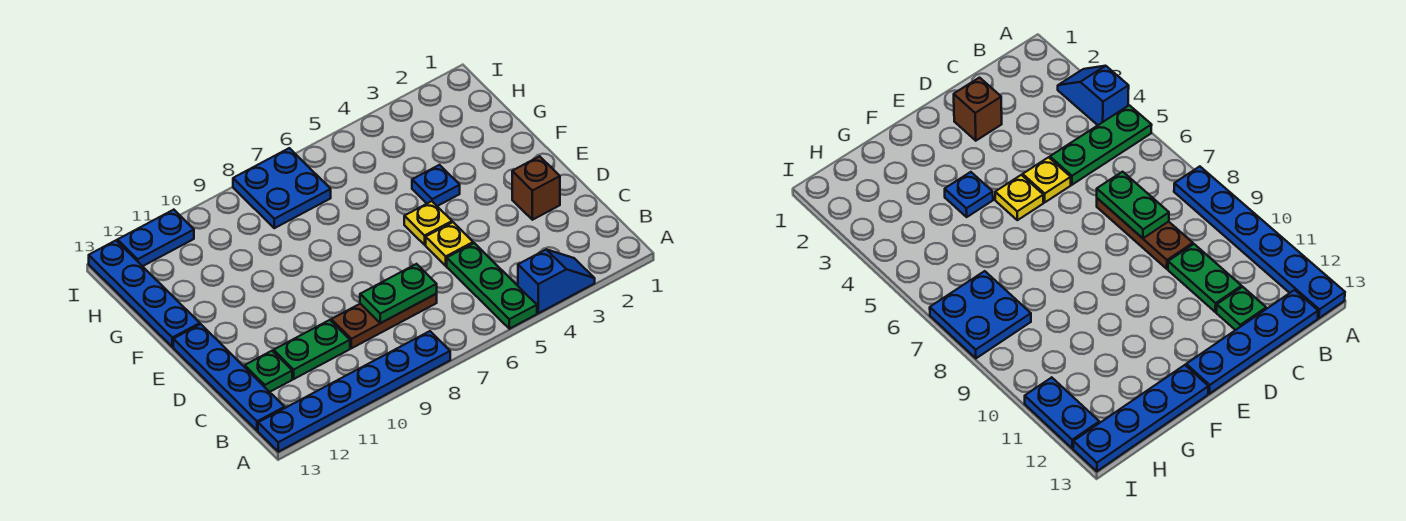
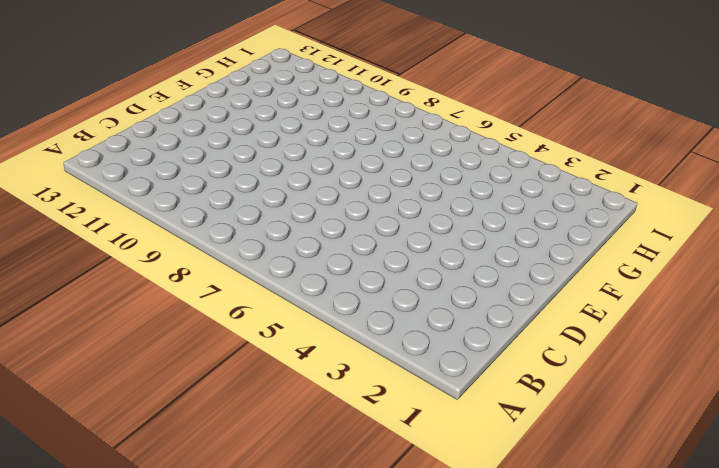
none -> blue 1x2 slope [518,250,595,313]
none -> green 1x3 plate [447,243,537,329]
none -> blue 1x6 plate [258,331,450,452]

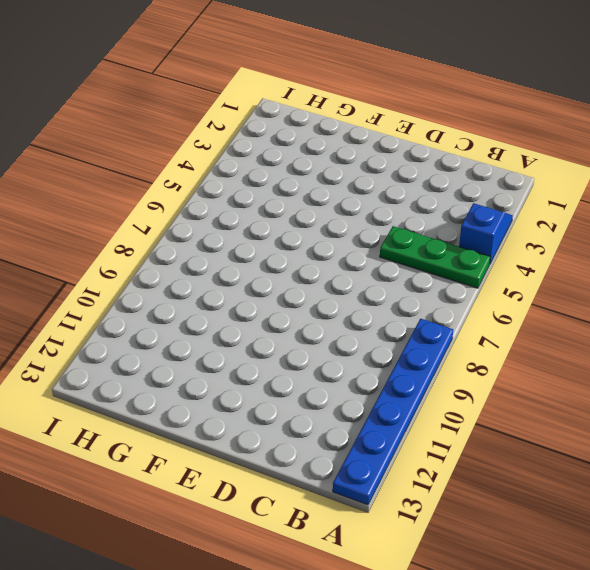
none -> blue 1x4 plate [173,324,285,431]
none -> brown 1x3 plate [331,294,437,348]
none -> green 1x2 plate [274,320,350,379]

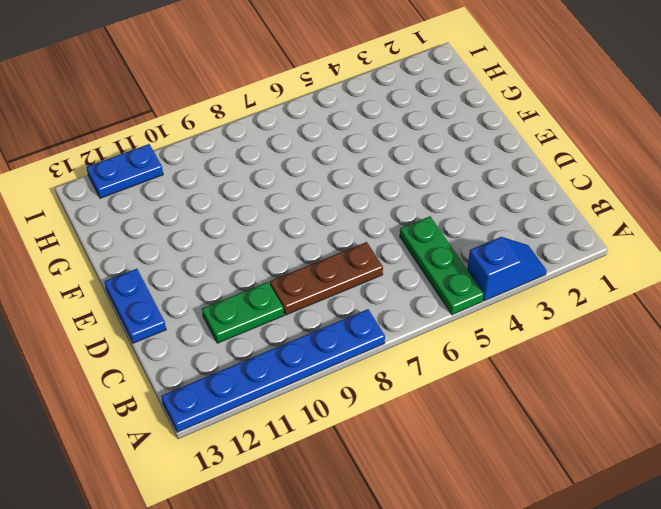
blue 1x2 plate [104,269,166,343] -> blue 1x4 plate [173,324,285,431]
none -> green 1x1 plate [245,351,292,392]
none -> brown 1x1 brick [512,156,560,220]
none -> yellow 1x1 plate [426,222,473,266]

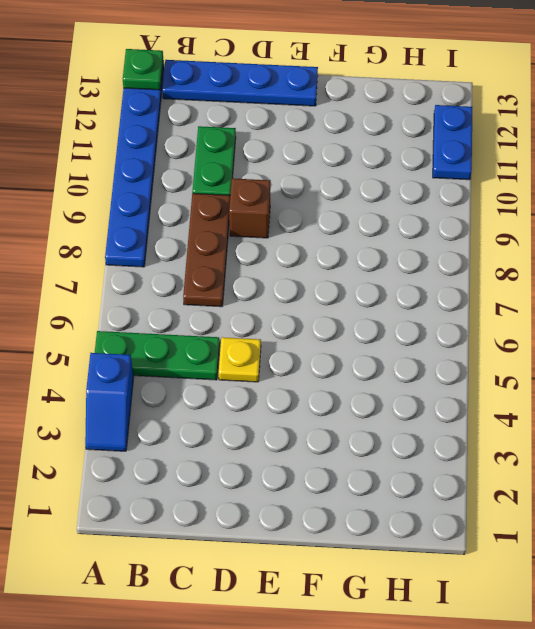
green 1x1 plate [123,49,163,90] -> green 1x1 plate moved to [245,351,292,392]
brown 1x1 brick [229,178,270,238] -> brown 1x1 brick moved to [512,156,560,220]
none -> yellow 1x1 plate [404,201,452,245]
none -> blue 1x1 plate [412,165,460,206]
none -> blue 1x4 plate [89,241,200,347]

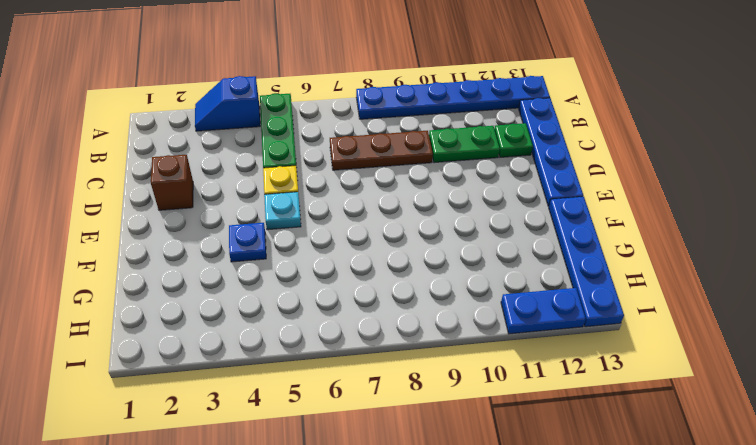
cyan 1x1 plate [264,192,301,230] -> yellow 1x1 plate [404,201,452,245]
none -> blue 2x2 plate [233,148,331,228]
none -> green 1x2 plate [360,264,437,323]

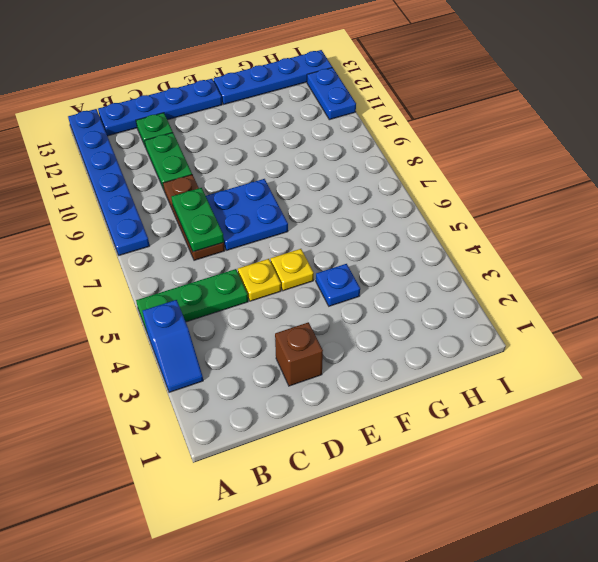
blue 2x2 plate [206,179,288,250] -> blue 2x2 plate moved to [233,148,331,228]

